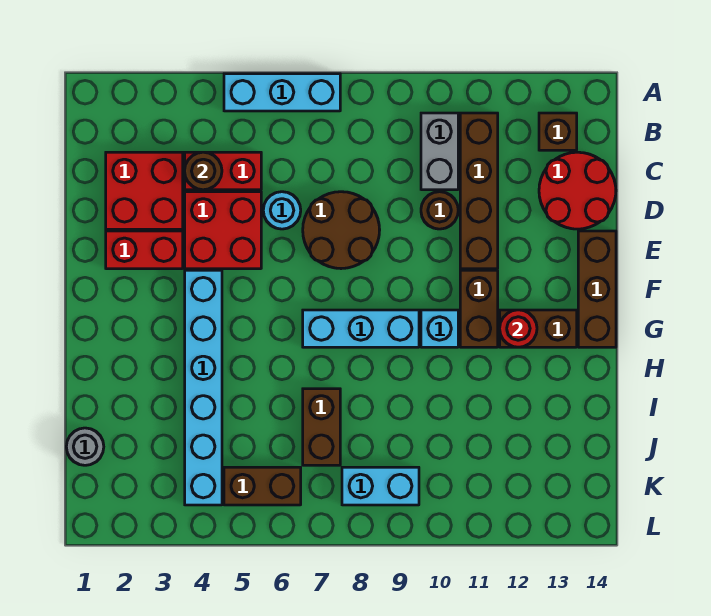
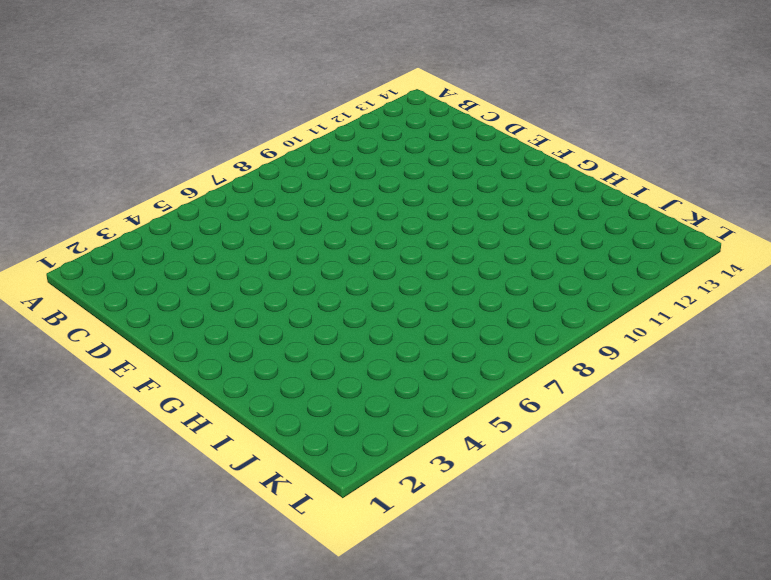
none -> cyan 1x3 brick [224,74,340,111]
none -> grey 1x2 brick [421,113,458,190]
none -> brown 1x4 brick [460,113,498,269]

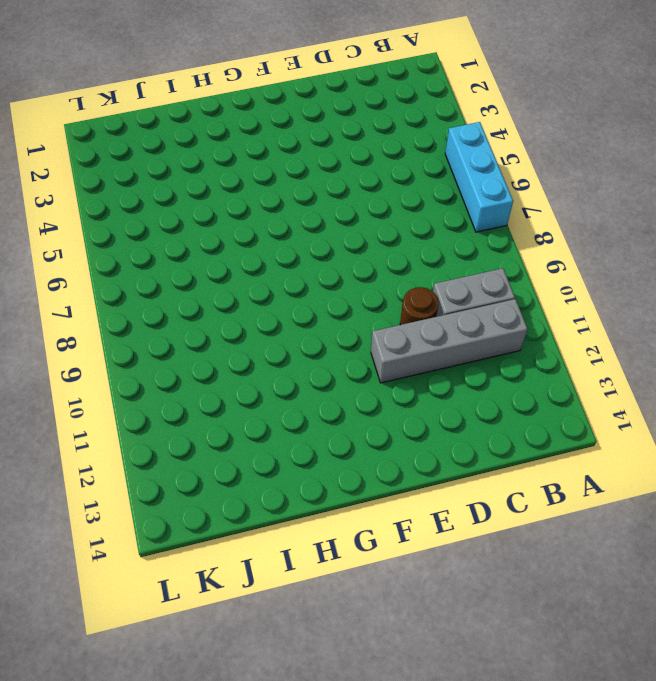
grey 1x4 brick [371,299,528,383] -> brown 1x4 brick [460,113,498,269]
none -> brown 1x1 brick [539,113,577,150]
none -> red 2x2 brick [106,152,183,229]
none -> red 1x2 brick [185,152,261,190]

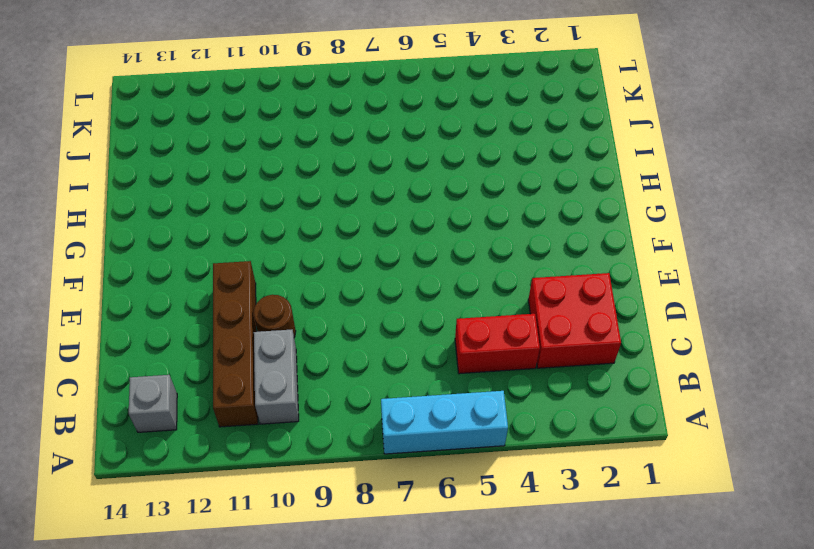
grey 1x1 brick [129,375,177,432] -> brown 1x1 brick [539,113,577,150]
none -> red 2x2 round brick [539,152,616,229]
none -> red 2x2 brick [185,192,261,269]
none -> cyan 1x1 round brick [263,192,301,229]

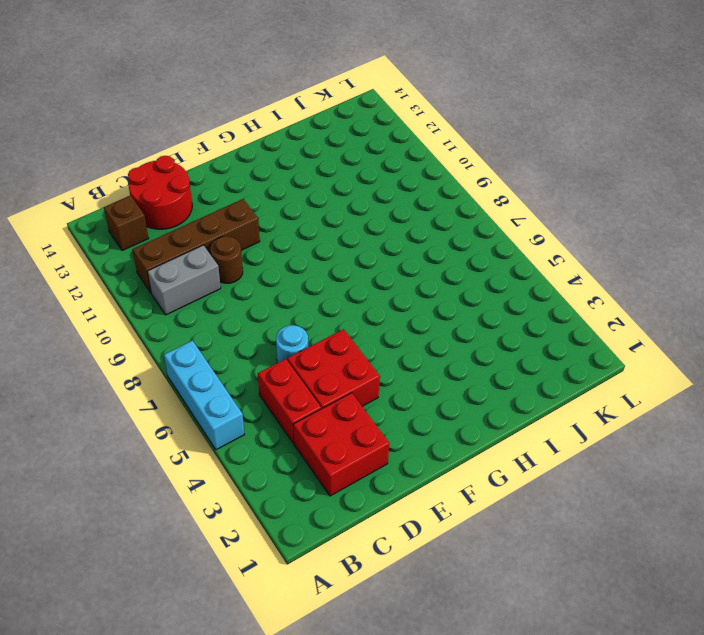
none -> brown 2x2 round brick [303,192,380,269]
none -> red 1x2 brick [106,231,183,269]
none -> brown 1x3 brick [578,231,616,347]

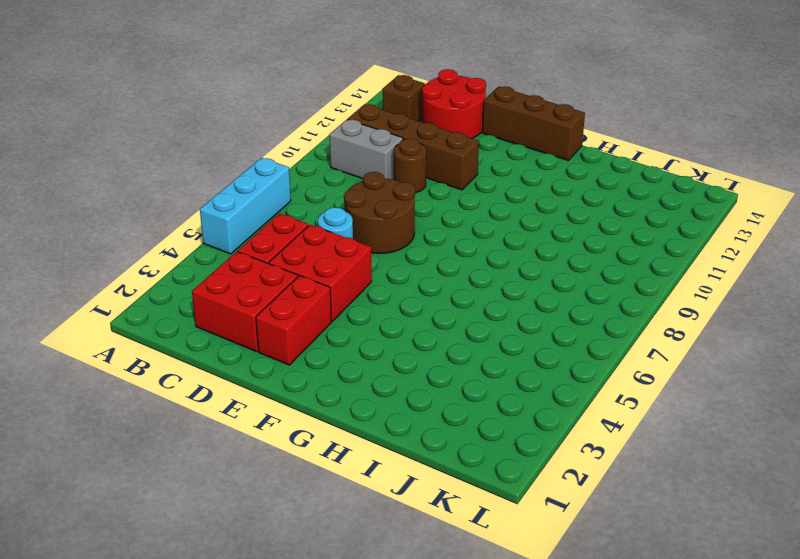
none -> cyan 1x6 brick [185,270,222,505]
none -> brown 1x2 brick [460,270,498,347]
none -> cyan 1x3 brick [303,310,419,347]

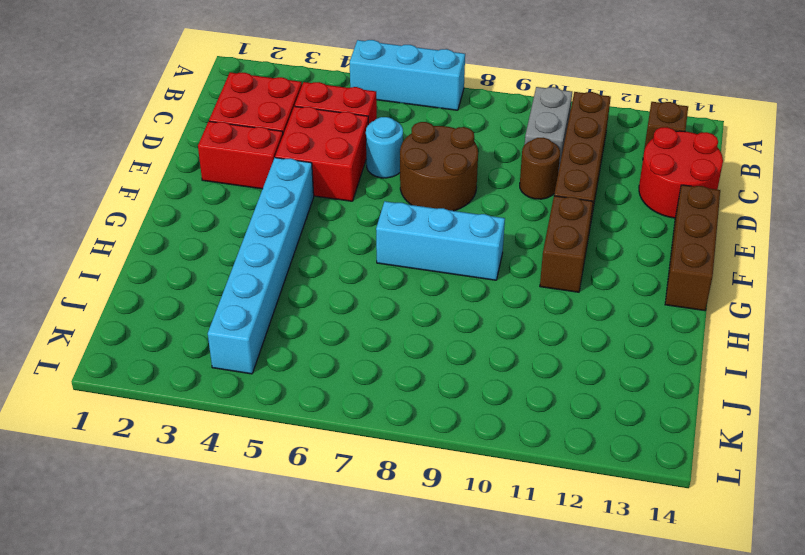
none -> cyan 1x1 brick [421,310,458,347]
none -> brown 1x2 brick [500,310,577,347]
none -> brown 1x2 brick [303,389,340,465]

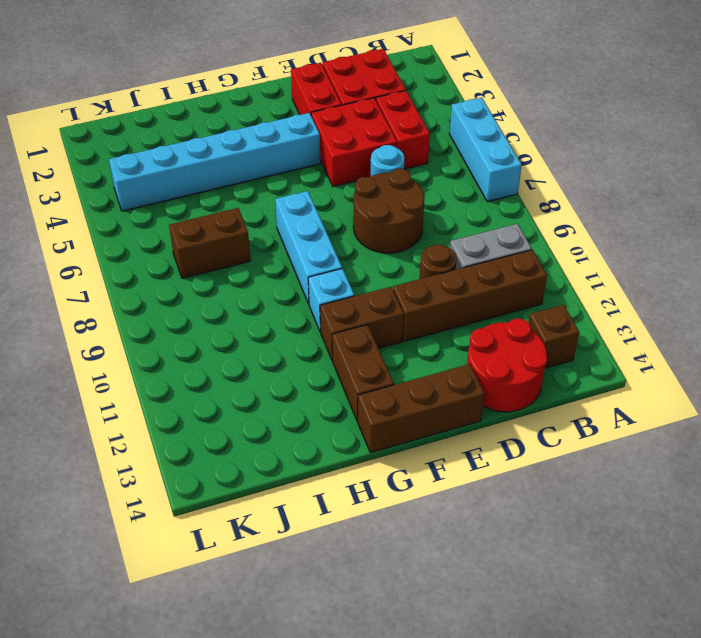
none -> grey 1x1 round brick [66,428,104,465]
none -> brown 1x2 brick [224,467,301,505]
none -> cyan 1x2 brick [342,467,419,505]

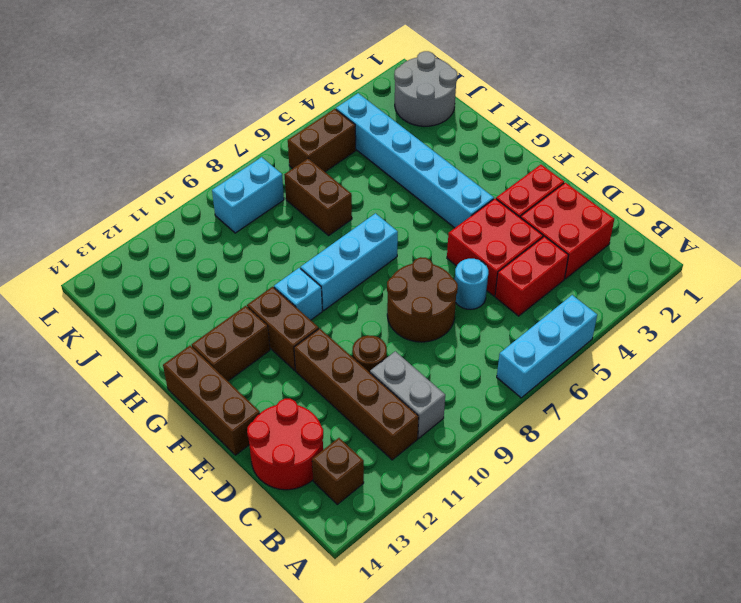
grey 2x2 round brick [394,51,457,126] -> grey 1x1 round brick [66,428,104,465]
none -> brown 1x1 round brick [185,152,222,190]
none -> red 1x1 round brick [500,310,537,347]

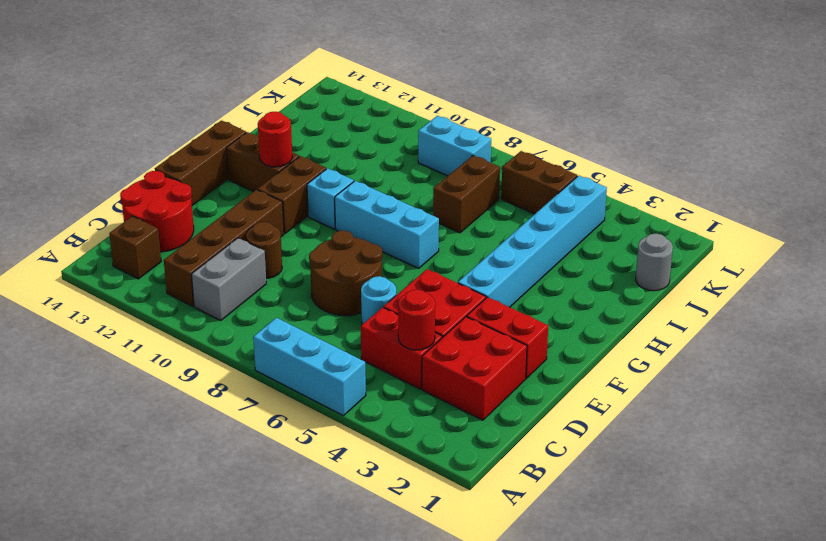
red 1x1 round brick [398,290,435,350] -> brown 1x1 round brick [185,152,222,190]

